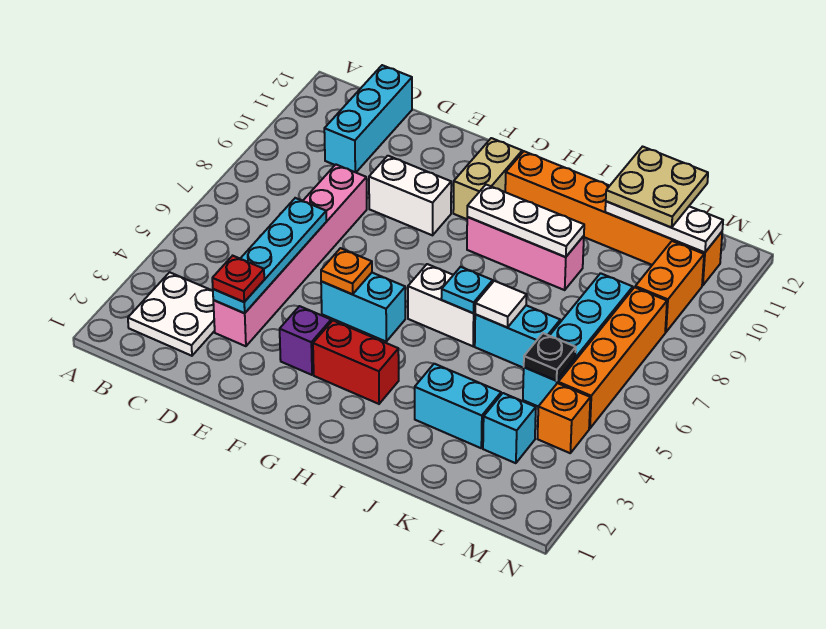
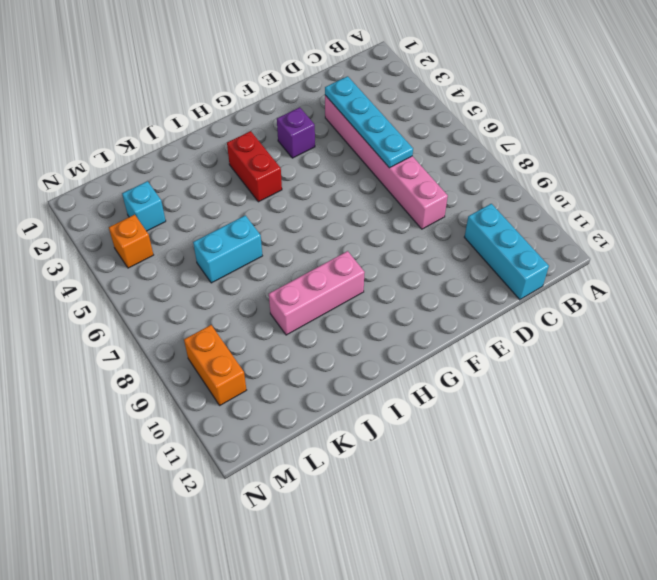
red 1x2 brick [227,131,282,202] -> red 1x2 brick turned to [313,321,399,404]
none -> white 2x2 plate [128,272,215,356]
none -> white 1x2 brick [369,156,451,235]
none -> cyan 1x2 brick [321,273,405,341]

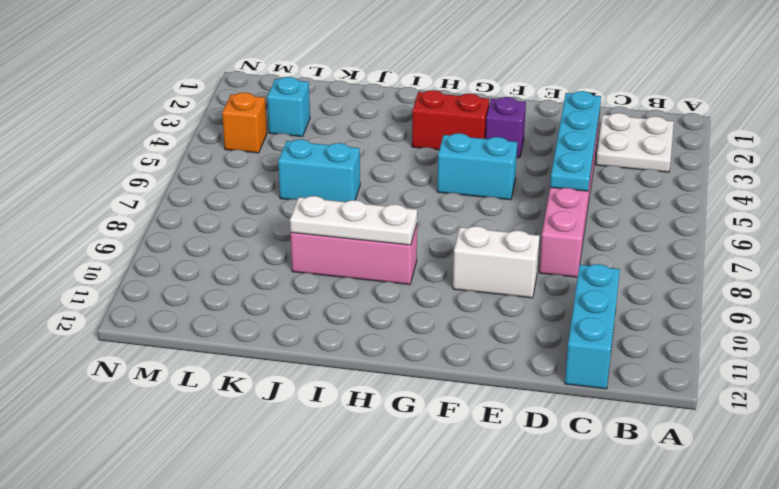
none -> tan 1x2 brick [453,138,522,219]
none -> white 1x2 brick [408,264,475,346]
none -> orange 1x6 brick [505,151,722,286]

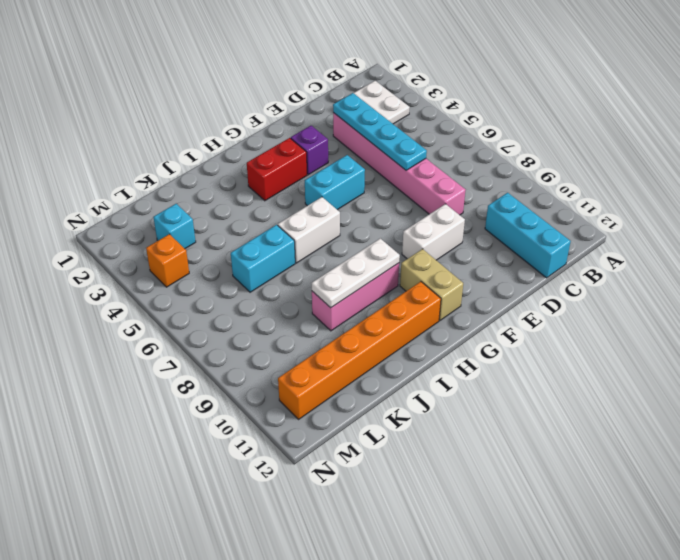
none -> cyan 1x2 brick [415,364,501,448]
none -> cyan 1x4 brick [523,273,633,406]
none -> orange 1x4 brick [558,287,667,428]

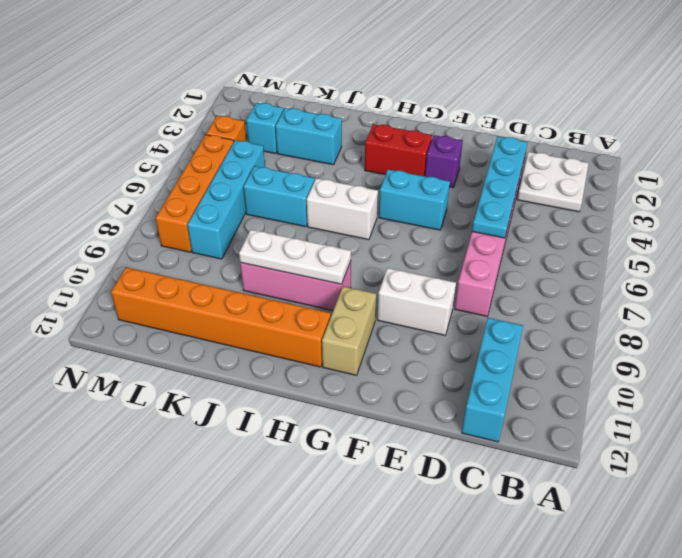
none -> orange 1x2 brick [635,241,704,332]
none -> orange 1x1 plate [321,248,372,294]
none -> cyan 1x1 plate [441,267,493,313]

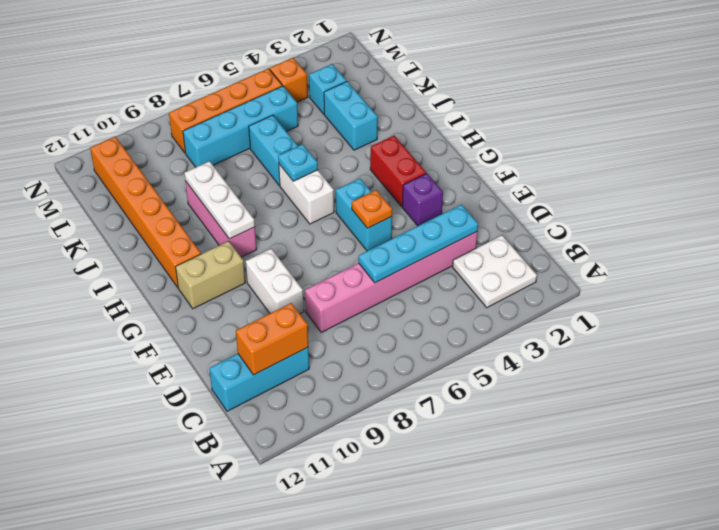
orange 1x2 brick [236,303,308,375] -> orange 1x2 brick moved to [635,241,704,332]
none -> white 1x1 tile [475,281,527,327]
none -> white 1x3 plate [605,201,723,252]
none -> black 1x1 plate [524,333,576,381]

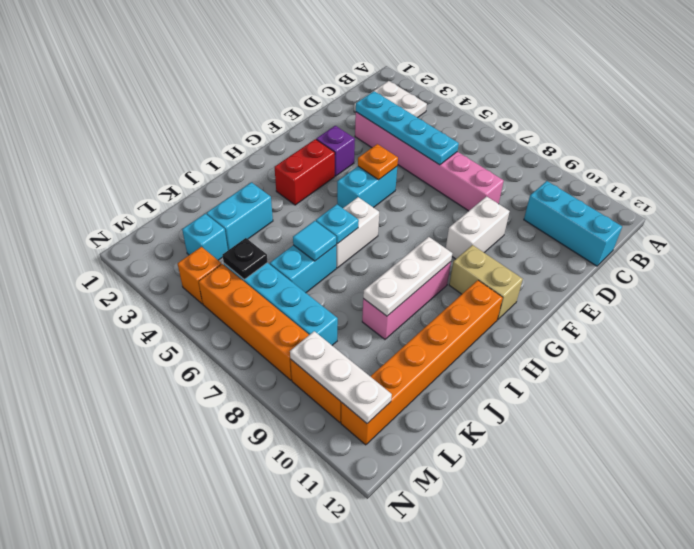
cyan 1x1 tile [293,221,336,261] -> white 1x1 tile [475,281,527,327]
white 1x3 plate [290,331,392,423] -> white 1x3 plate turned to [605,201,723,252]
none -> red 1x1 plate [212,256,264,302]
none -> tan 2x2 plate [606,147,708,227]

